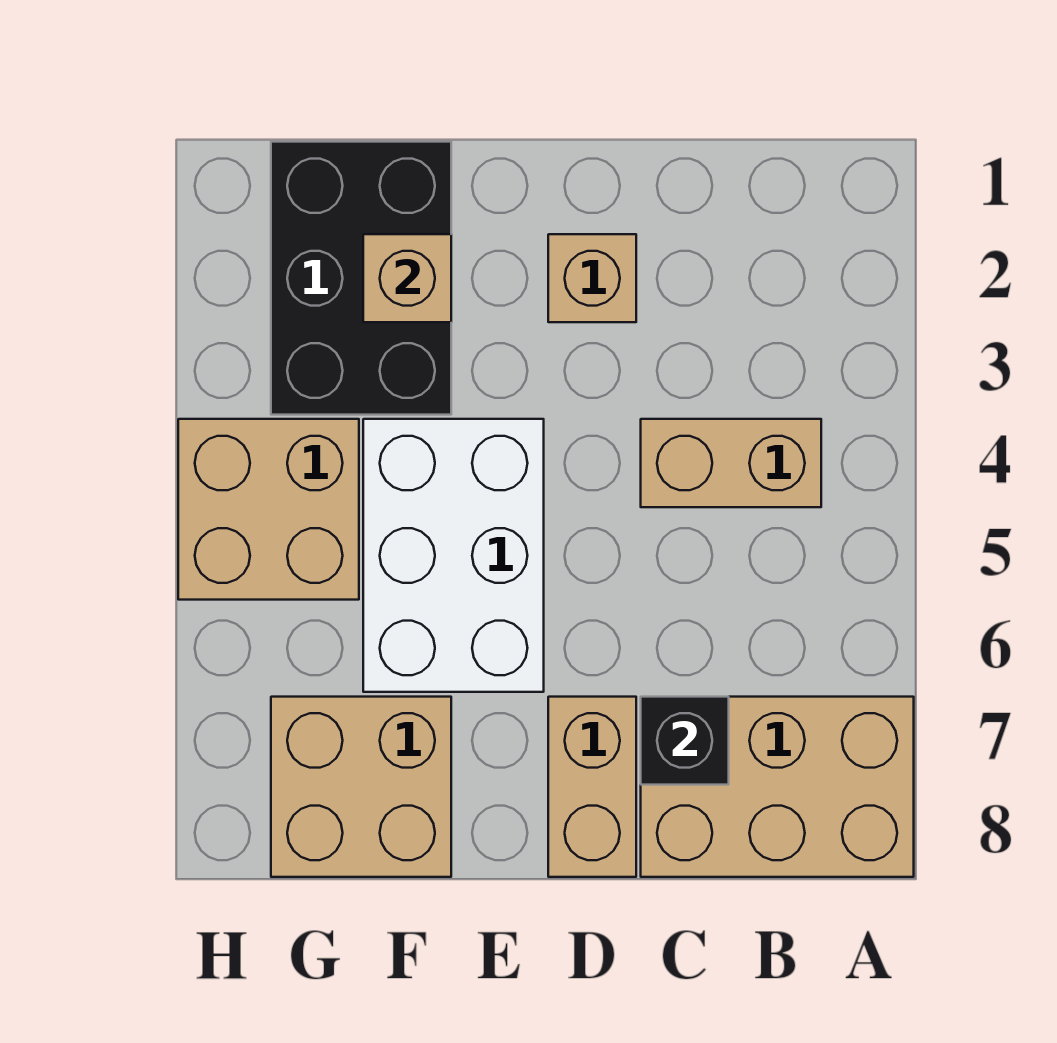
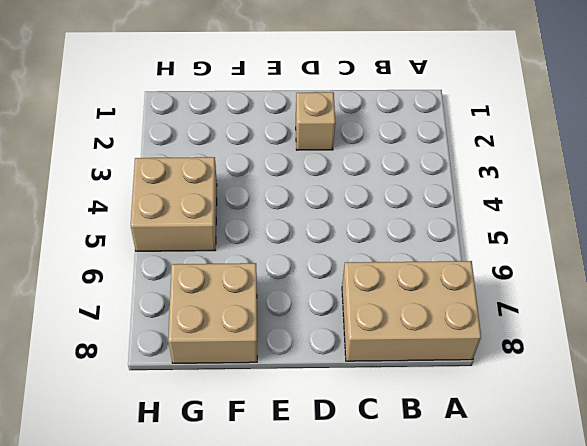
none -> tan 1x2 brick [641,419,821,507]
none -> tan 1x2 brick [548,697,636,877]

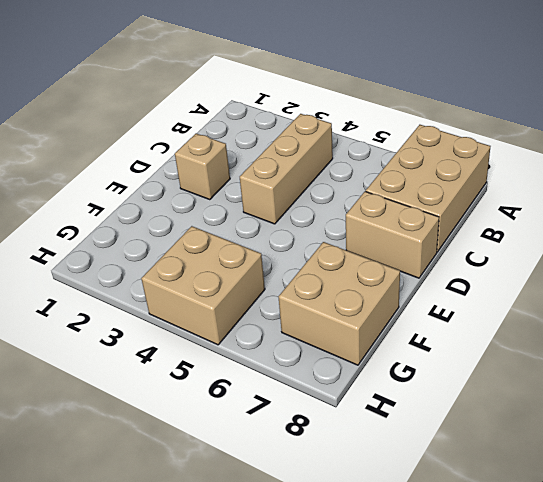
tan 1x3 brick [240,114,333,224] -> tan 1x2 brick [641,419,821,507]
none -> white 2x3 brick [363,419,544,692]
none -> black 2x3 brick [271,142,451,415]

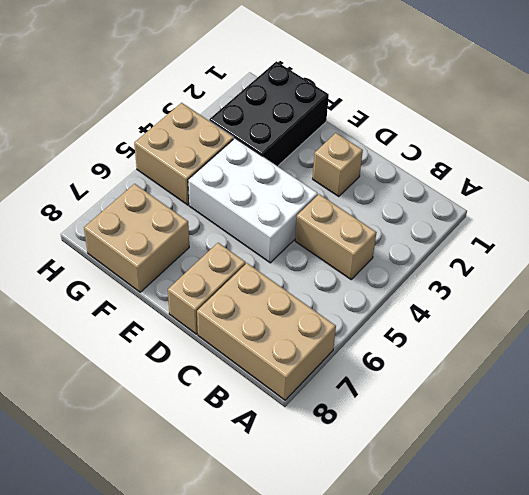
white 2x3 brick [188,138,318,263] -> white 2x3 brick turned to [363,419,544,692]
none -> black 1x1 brick [641,697,729,785]
none -> tan 1x1 brick [363,234,451,322]

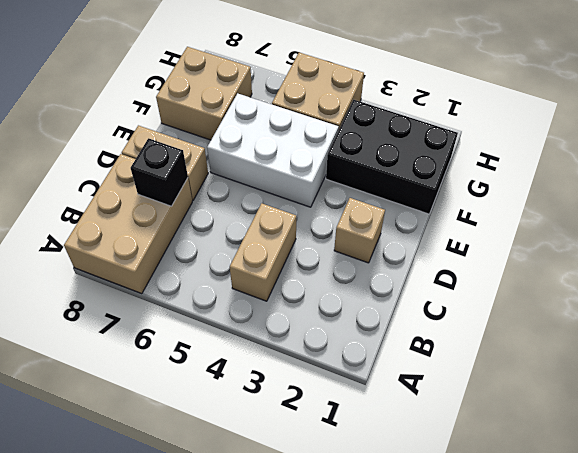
none -> tan 1x1 brick [363,234,451,322]

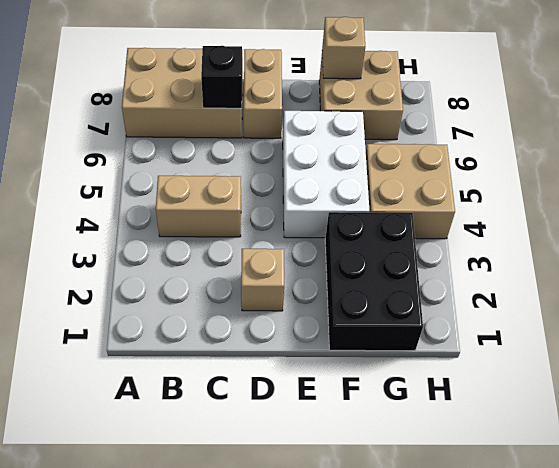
tan 1x1 brick [322,17,365,79] -> tan 1x1 brick moved to [363,234,451,322]

